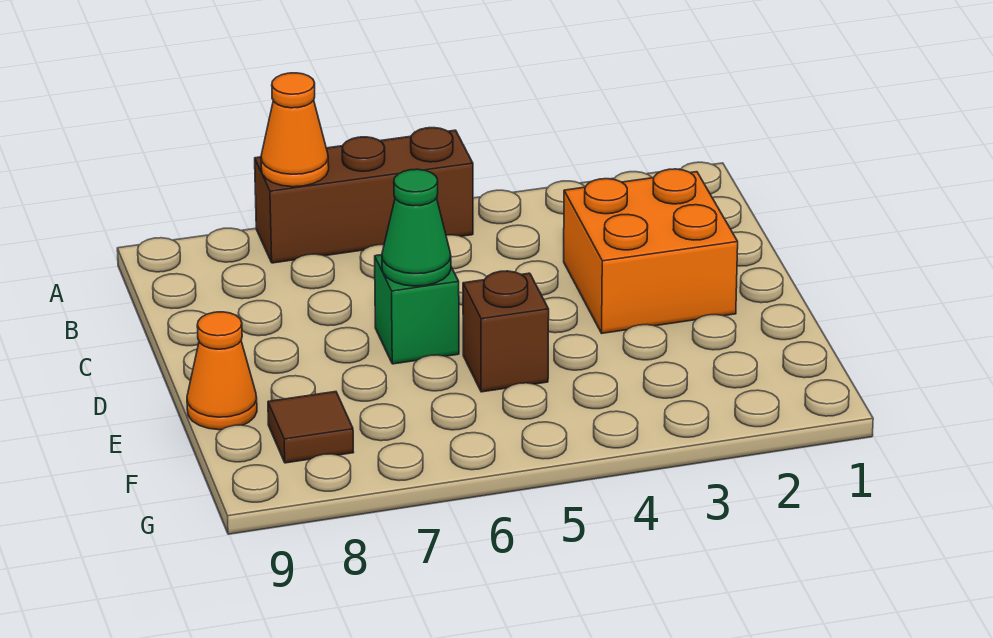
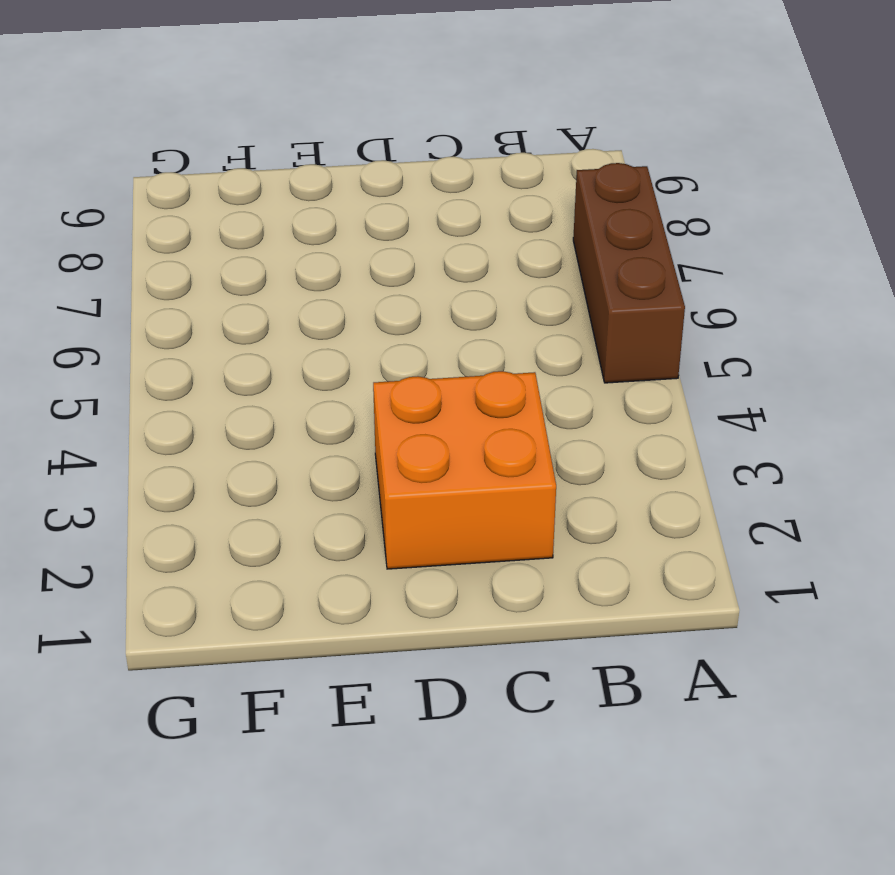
none -> green 1x1 brick [375,255,459,364]
none -> brown 1x1 brick [463,271,549,392]

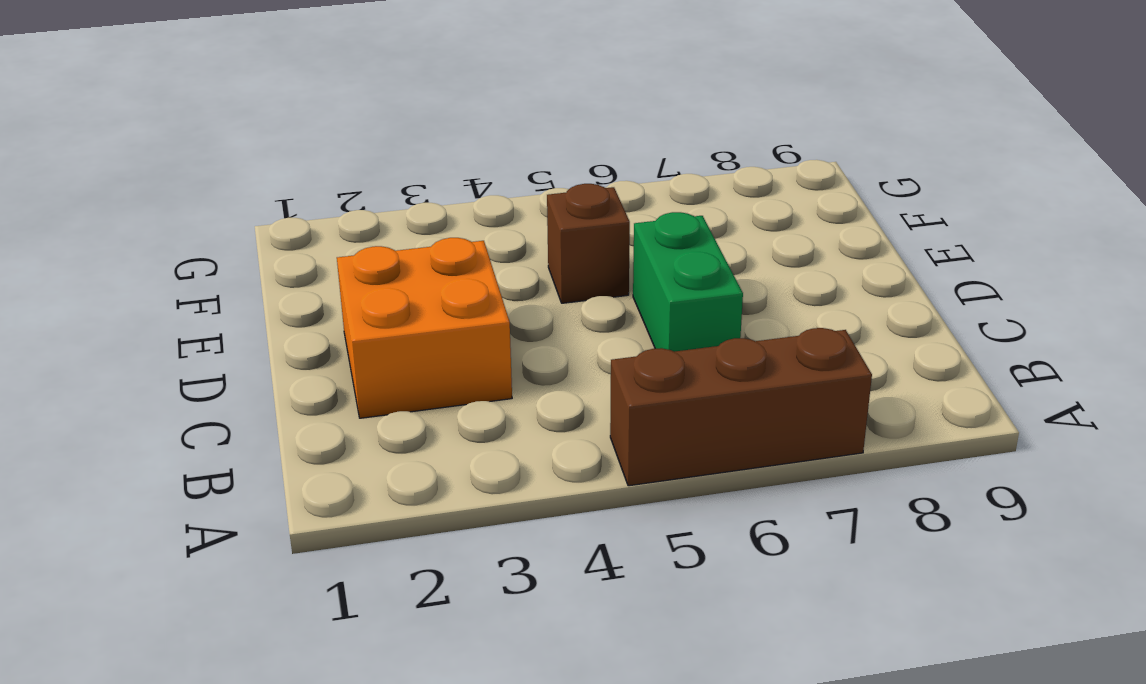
green 1x2 brick [633,212,743,352] -> green 1x1 brick [375,255,459,364]
none -> orange 1x1 cone [187,312,257,430]
none -> brown 1x1 tile [268,392,354,463]

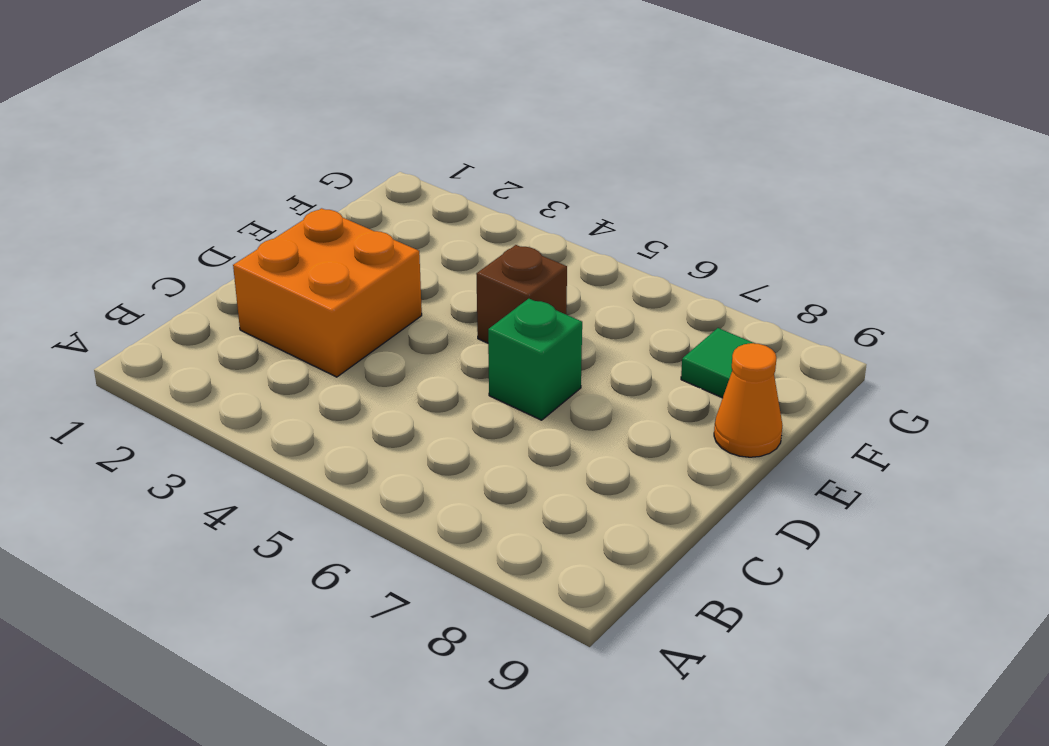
green 1x1 tile [681,328,753,398] -> brown 1x1 tile [268,392,354,463]
none -> brown 1x3 brick [255,128,473,263]
none -> orange 1x1 cone [261,73,329,187]

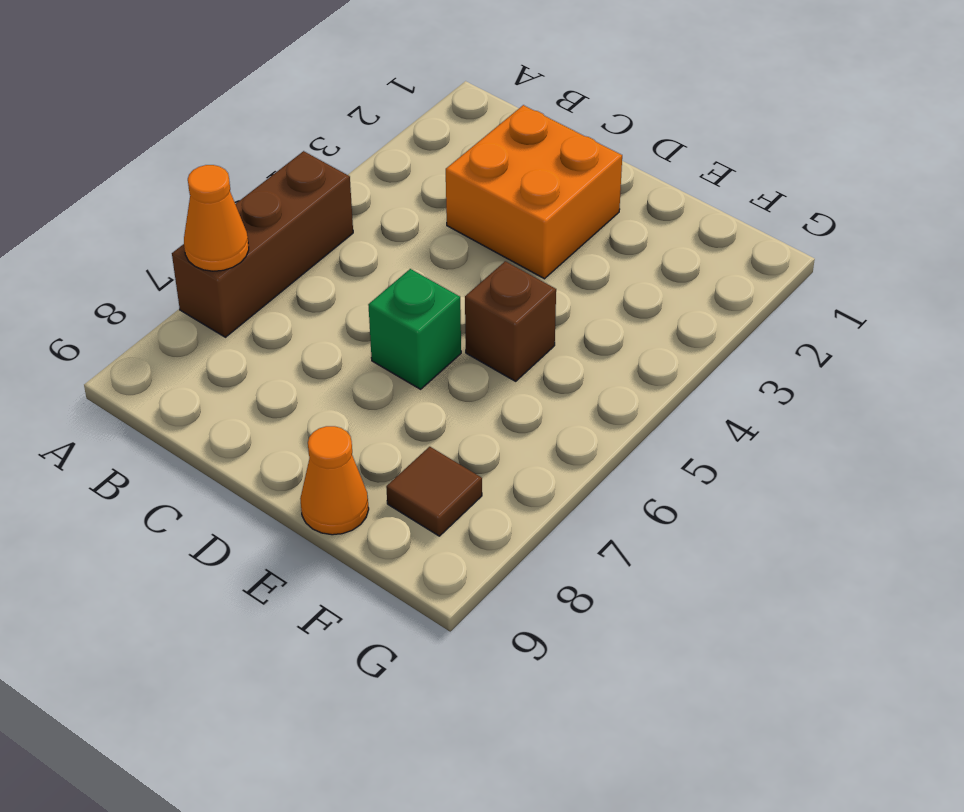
none -> green 1x1 cone [382,169,451,286]

